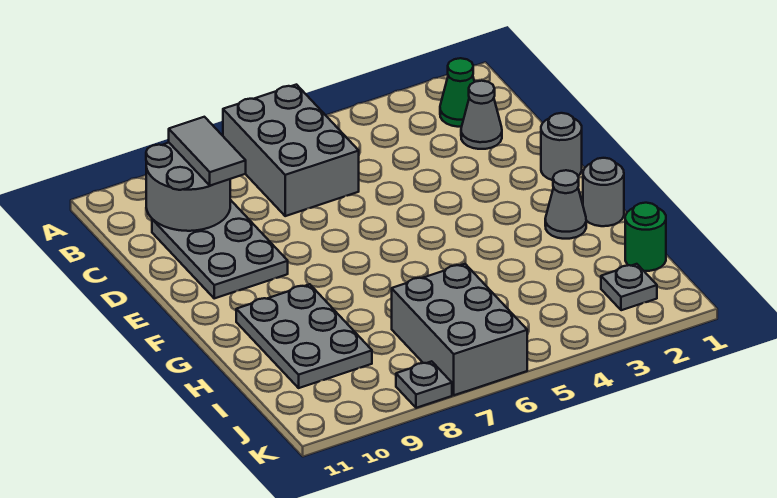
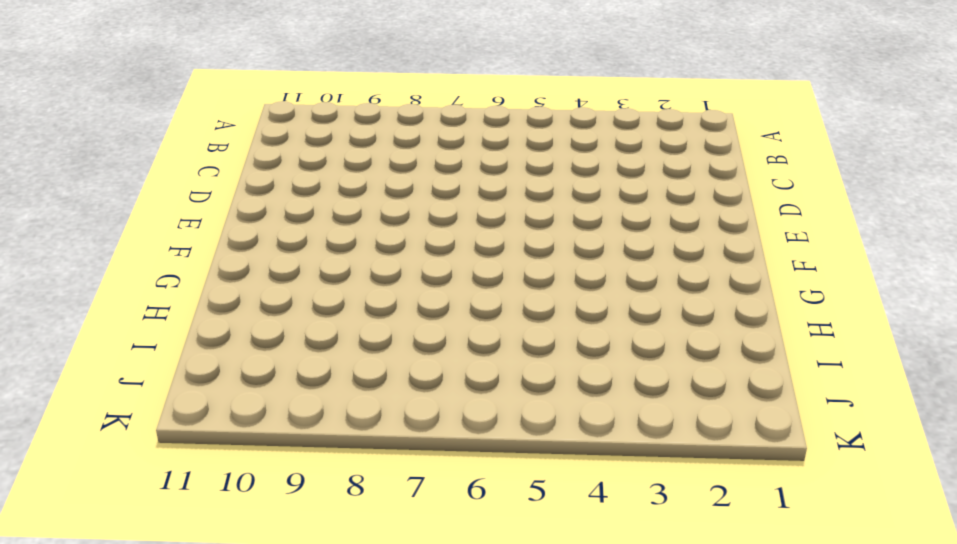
none -> grey 2x3 brick [223,85,359,216]
none -> green 1x1 cone [440,58,474,127]
none -> grey 1x1 cone [461,81,502,149]

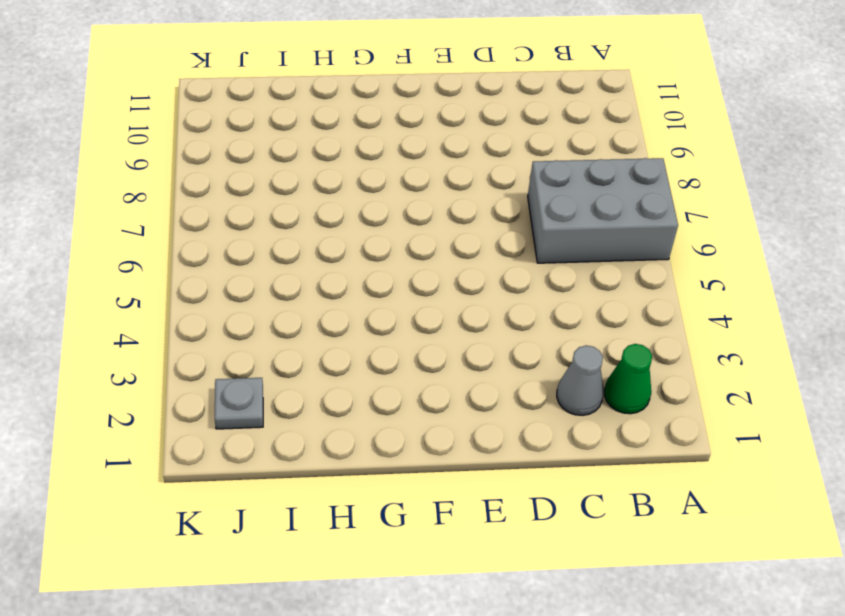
none -> grey 2x3 plate [152,200,288,298]
none -> grey 1x1 round brick [541,113,582,180]
none -> grey 1x1 round brick [583,158,624,226]

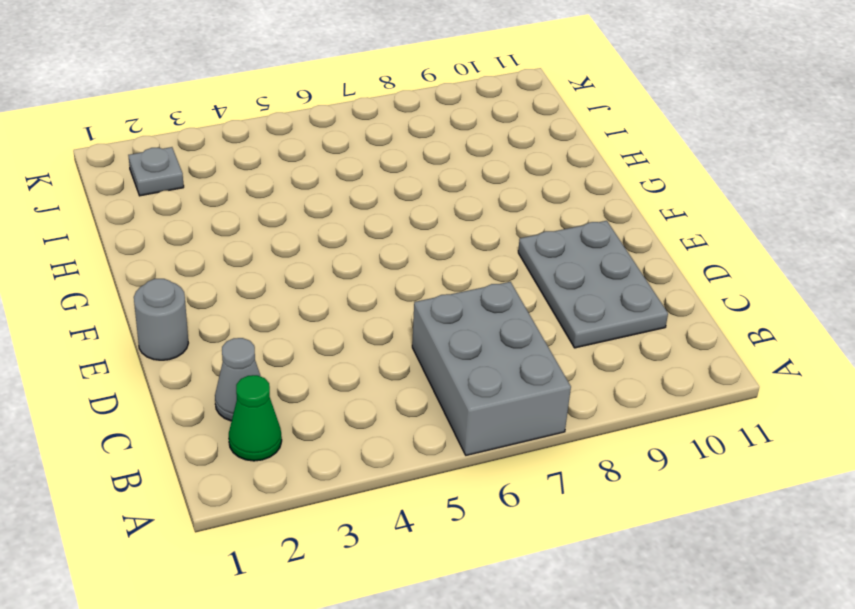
none -> grey 1x1 round brick [583,158,624,226]
none -> grey 1x1 cone [545,170,586,239]
none -> grey 2x3 plate [236,284,372,388]

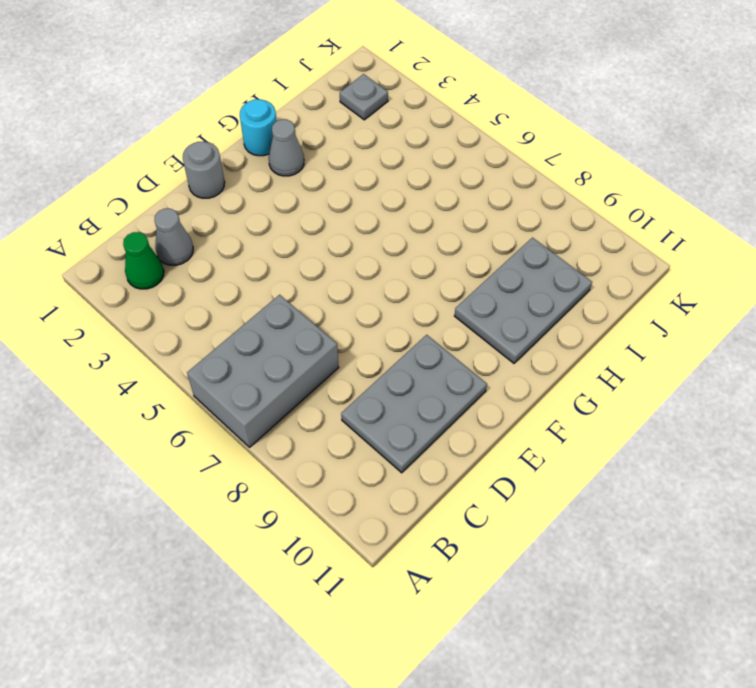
cyan 1x1 round brick [240,99,277,156] -> grey 1x1 round brick [583,158,624,226]
none -> green 1x1 round brick [625,203,666,271]
none -> grey 2x3 brick [392,264,527,395]
none -> grey 1x1 plate [396,361,452,408]

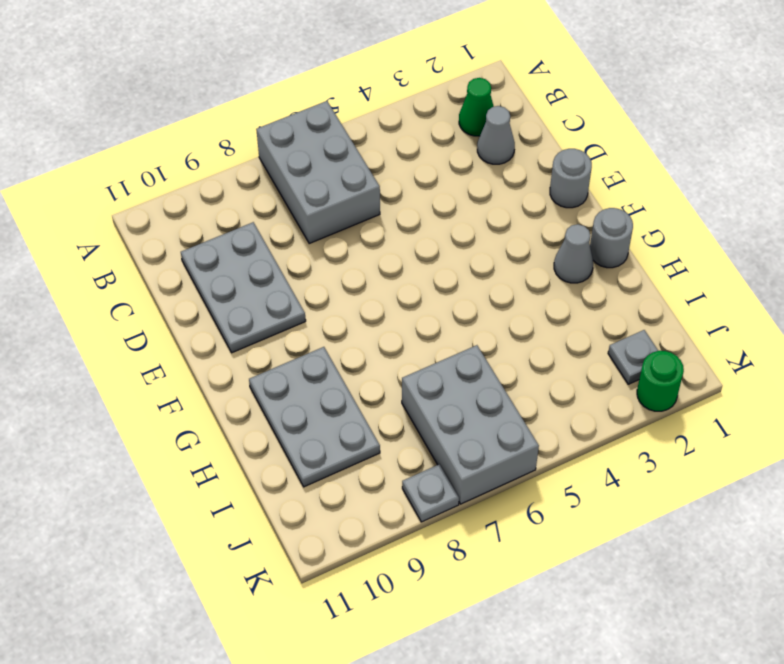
green 1x1 round brick [637,351,684,411] -> green 1x1 round brick moved to [625,203,666,271]
none -> grey 2x2 round brick [146,143,230,231]
none -> grey 1x2 tile [169,117,246,186]

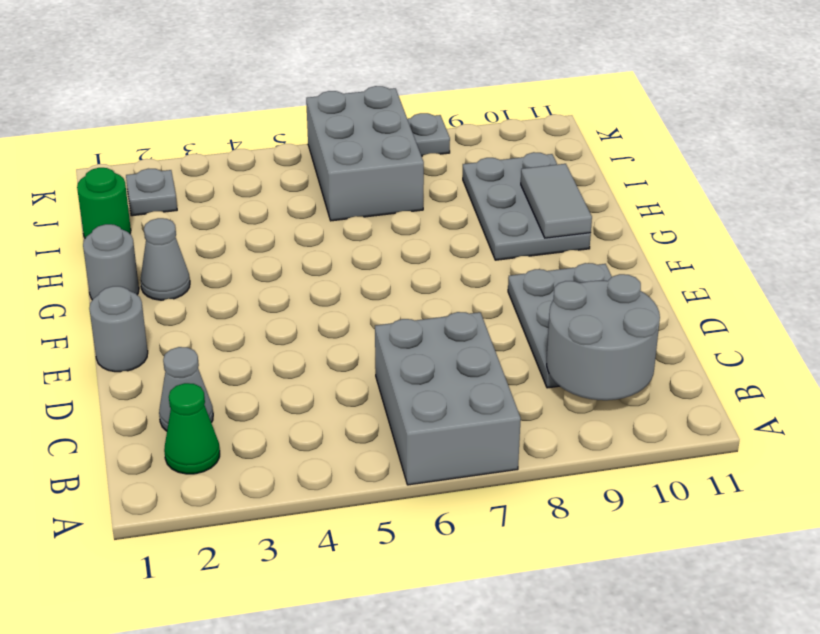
grey 1x2 tile [521,164,592,238] -> grey 1x2 tile moved to [169,117,246,186]

